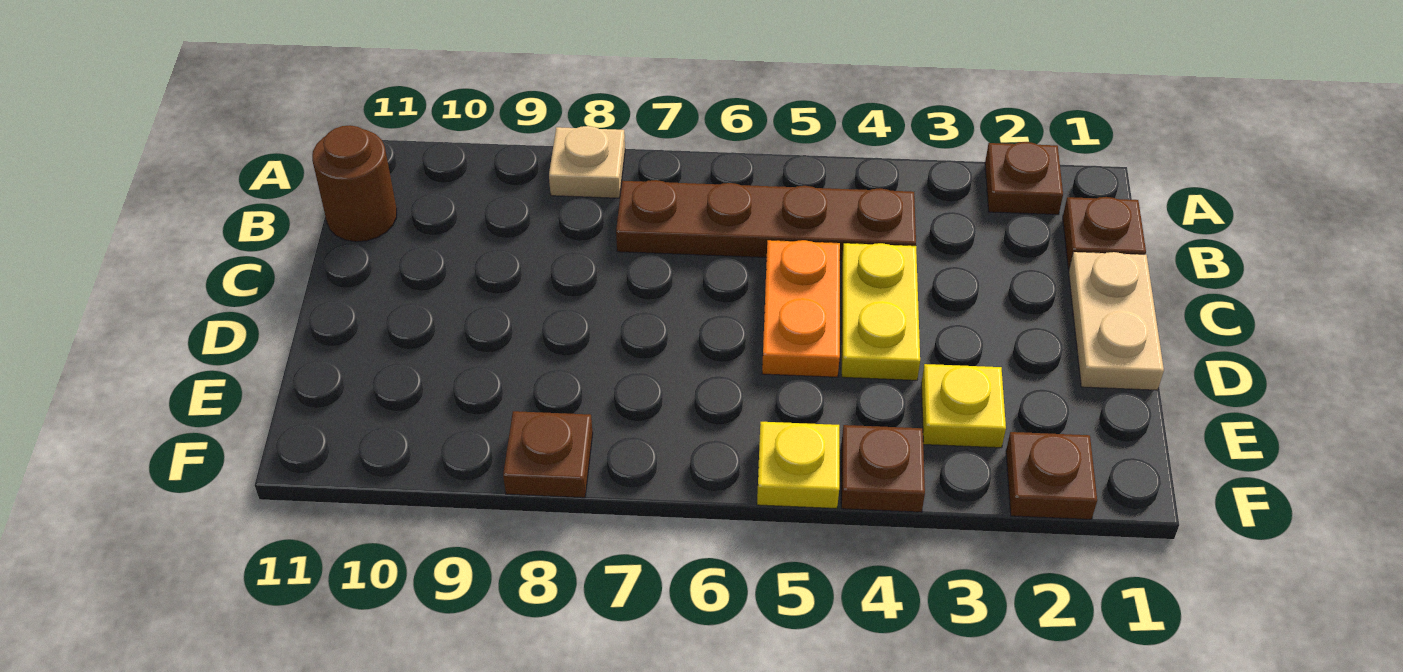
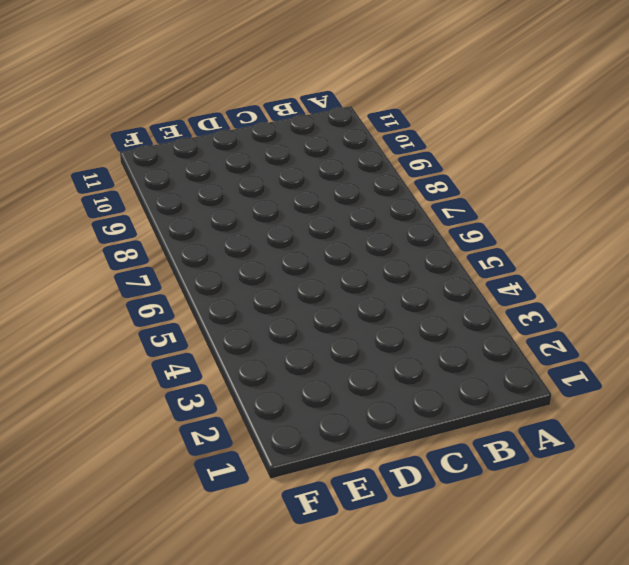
none -> brown 1x1 plate [985,142,1063,215]
none -> tan 1x1 plate [549,126,625,198]
none -> brown 1x1 plate [1063,197,1146,269]

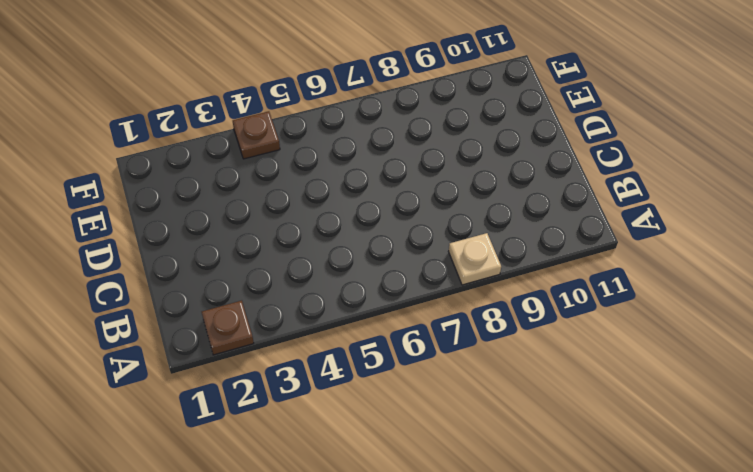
none -> brown 1x1 plate [1063,197,1146,269]
none -> brown 1x4 plate [616,180,916,260]
none -> brown 1x1 round brick [312,125,397,242]

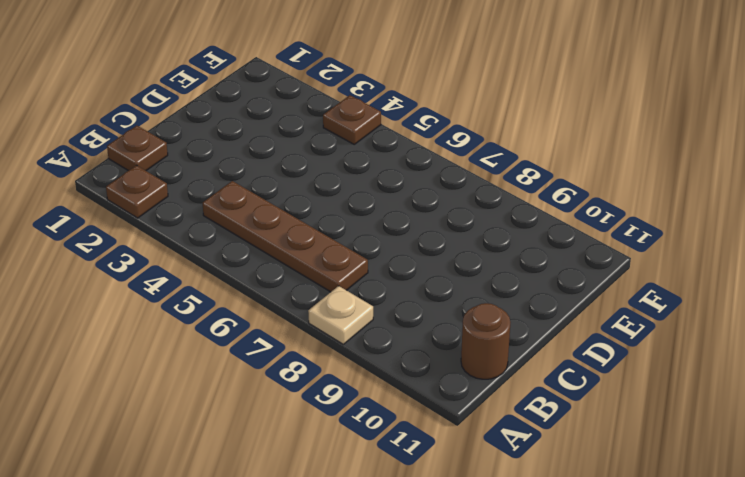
none -> tan 1x2 plate [1069,252,1164,390]
none -> yellow 1x2 plate [842,243,920,380]
none -> orange 1x2 plate [762,240,840,377]

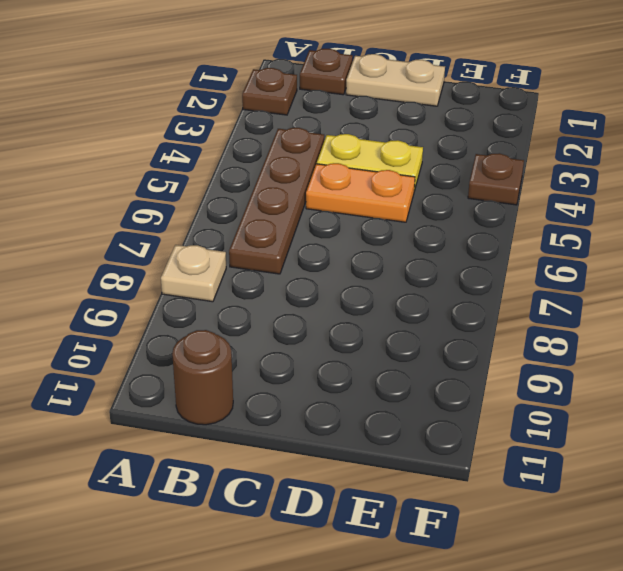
none -> yellow 1x1 plate [921,364,1006,448]
none -> brown 1x1 plate [1006,432,1097,519]
none -> yellow 1x1 plate [757,422,839,509]

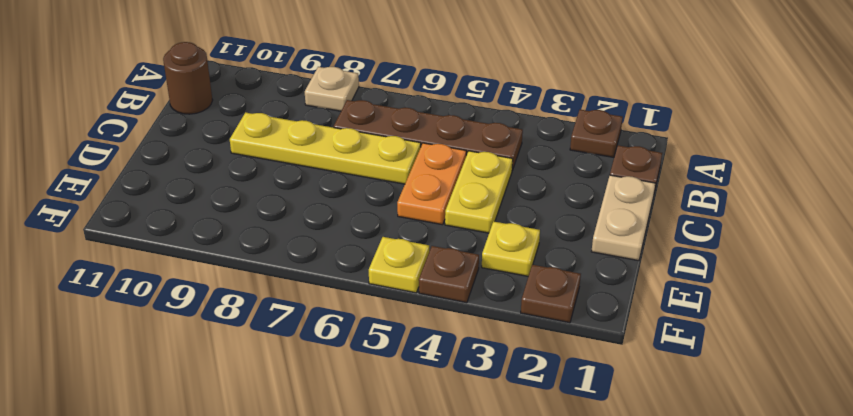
yellow 1x4 plate [230,112,421,184] -> none
none -> brown 1x1 plate [503,411,593,498]

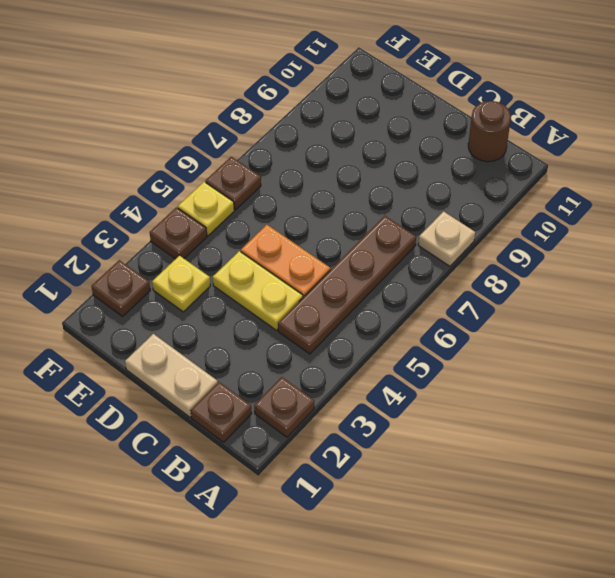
brown 1x1 plate [206,157,261,210] -> brown 1x1 plate moved to [503,411,593,498]

